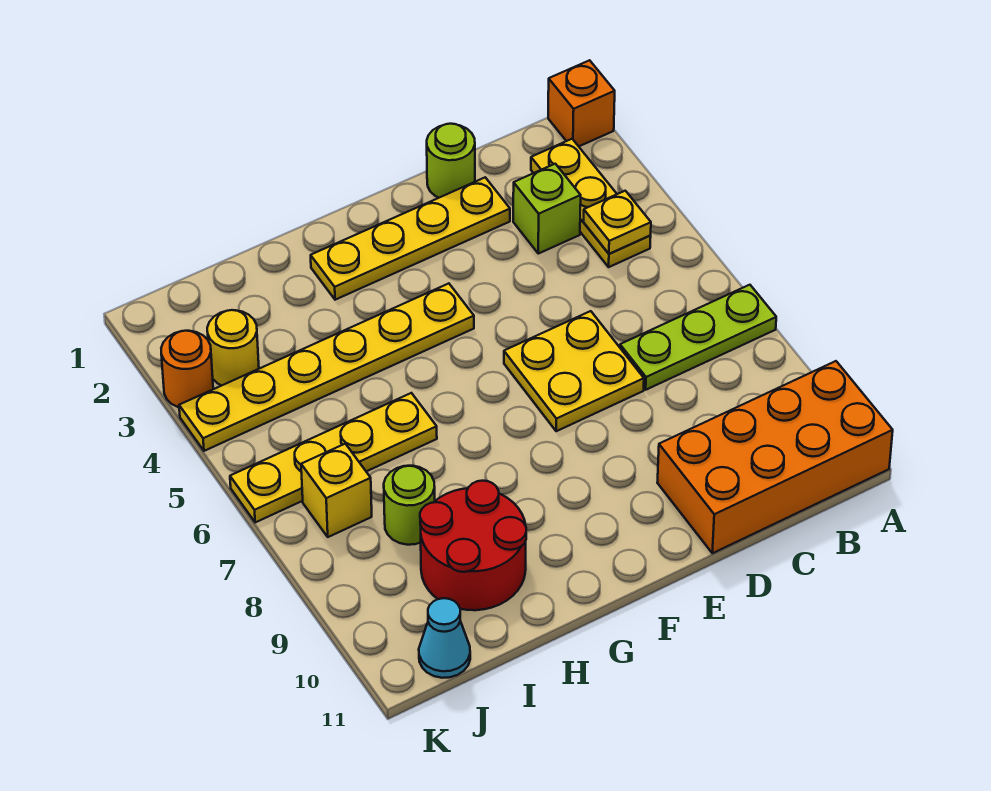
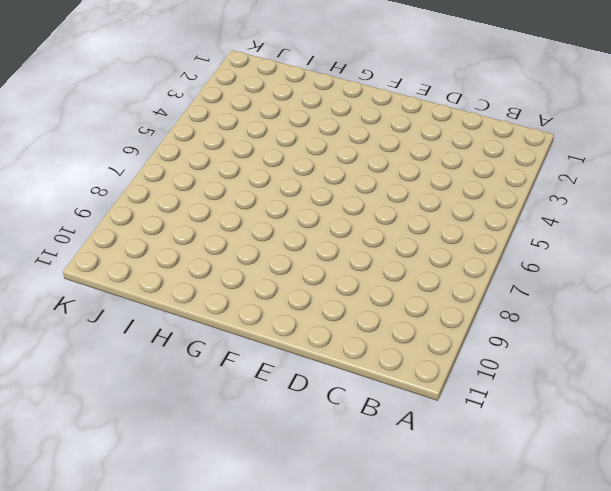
none -> orange 1x1 brick [548,60,615,146]
none -> lime 1x3 plate [620,285,776,390]
none -> orange 2x4 brick [657,361,893,553]

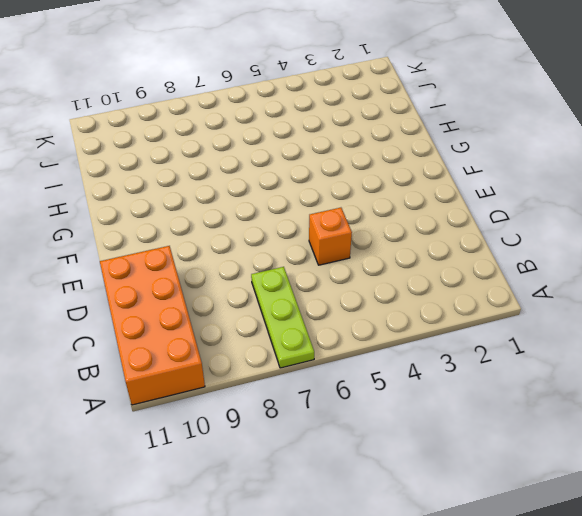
orange 1x1 brick [309,208,352,265] -> orange 1x1 brick moved to [548,60,615,146]
none -> yellow 1x3 plate [531,139,651,267]
none -> lime 1x1 brick [513,164,581,254]
none -> lime 1x1 round brick [427,124,475,198]

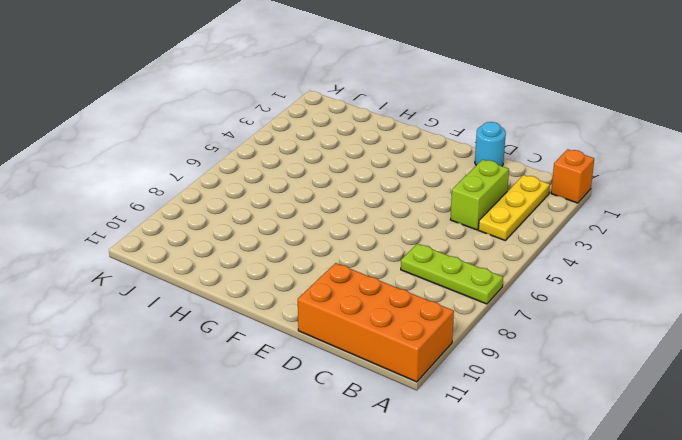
lime 1x2 brick [450,160,509,230] -> lime 1x1 brick [513,164,581,254]
cyan 1x1 round brick [475,122,506,166] -> lime 1x1 round brick [427,124,475,198]
none -> yellow 1x4 plate [311,178,510,300]
none -> yellow 2x2 plate [504,311,644,431]
none -> yellow 1x6 plate [179,283,474,451]

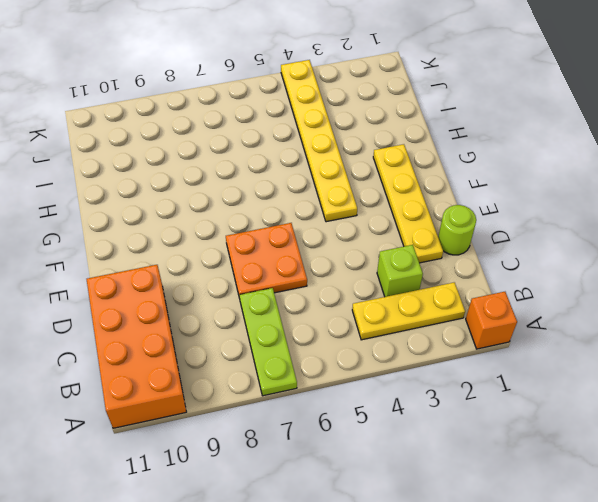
orange 2x2 plate [226,223,307,298] -> yellow 2x2 plate [504,311,644,431]
none -> yellow 1x4 plate [230,393,437,522]
none -> red 2x2 round brick [420,481,526,610]
none -> lime 1x1 round brick [384,466,435,545]

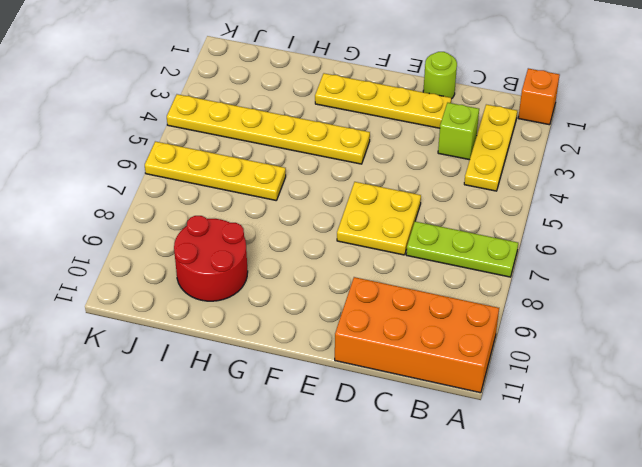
none -> lime 1x1 round brick [384,466,435,545]
none -> yellow 1x1 round brick [207,310,259,386]
none -> yellow 1x1 brick [301,444,372,537]

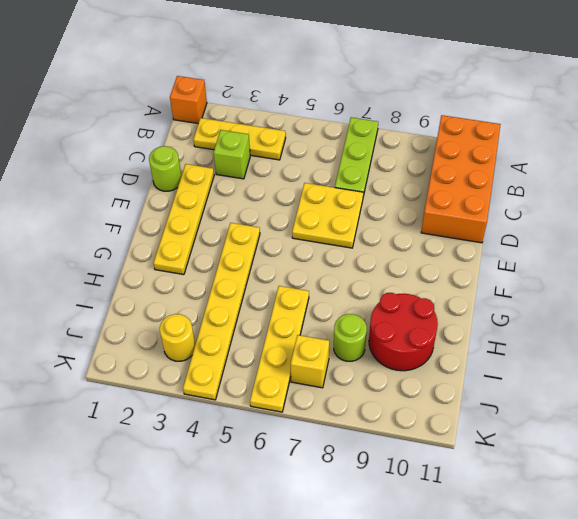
none -> cyan 1x1 cone [419,598,470,678]
none -> orange 1x1 round brick [161,331,213,407]
none -> yellow 1x1 plate [584,191,651,254]

